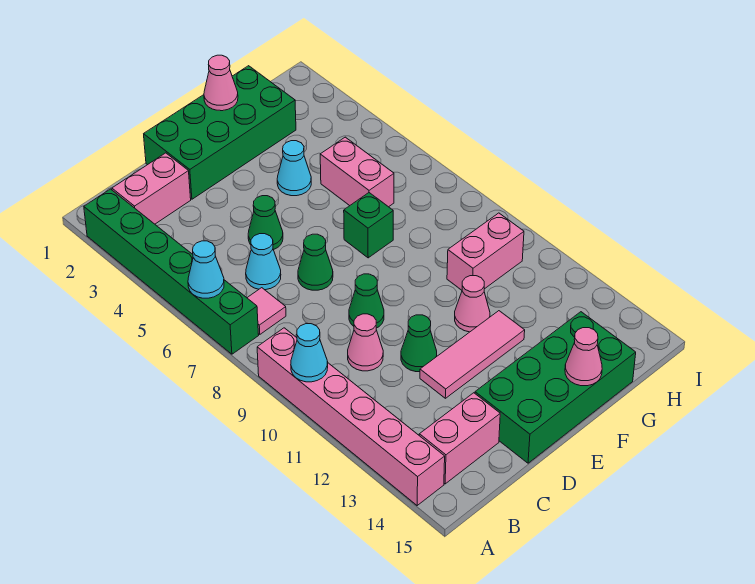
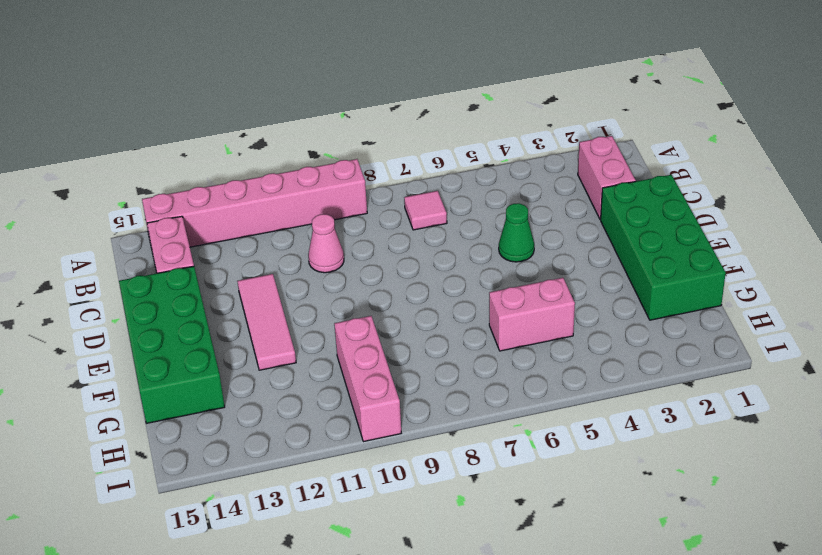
pink 1x3 brick [334,316,401,442] -> pink 1x2 brick [447,213,524,290]
none -> green 1x6 brick [84,189,259,354]
none -> cyan 1x1 cone [246,234,281,290]
none -> green 1x1 cone [298,234,333,290]

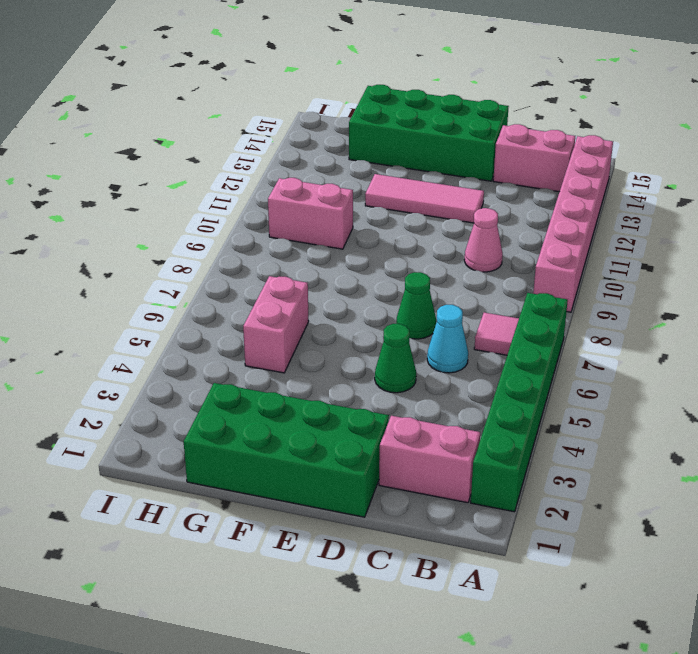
none -> green 1x1 cone [349,274,384,328]
none -> green 1x1 cone [401,315,437,372]
none -> cyan 1x1 cone [277,141,311,196]

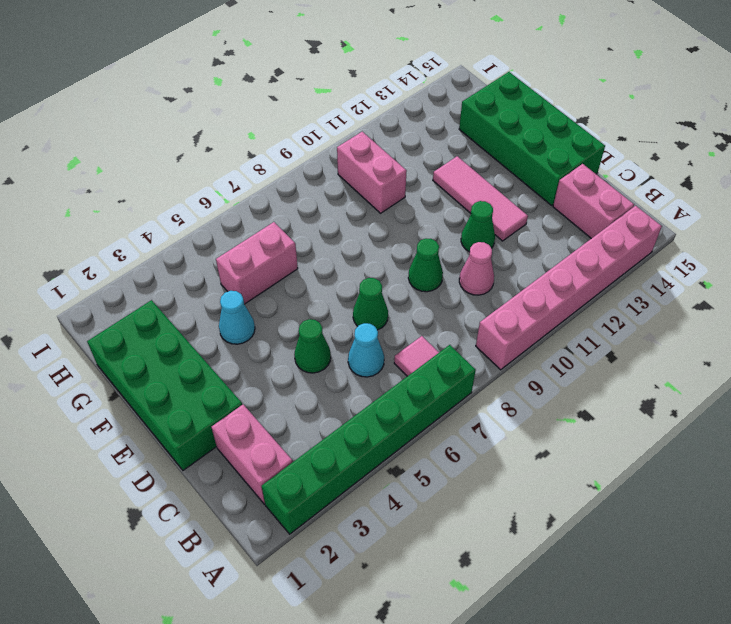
none -> green 1x1 brick [344,193,393,258]
none -> pink 1x1 cone [455,276,490,332]
none -> cyan 1x1 cone [188,241,224,298]

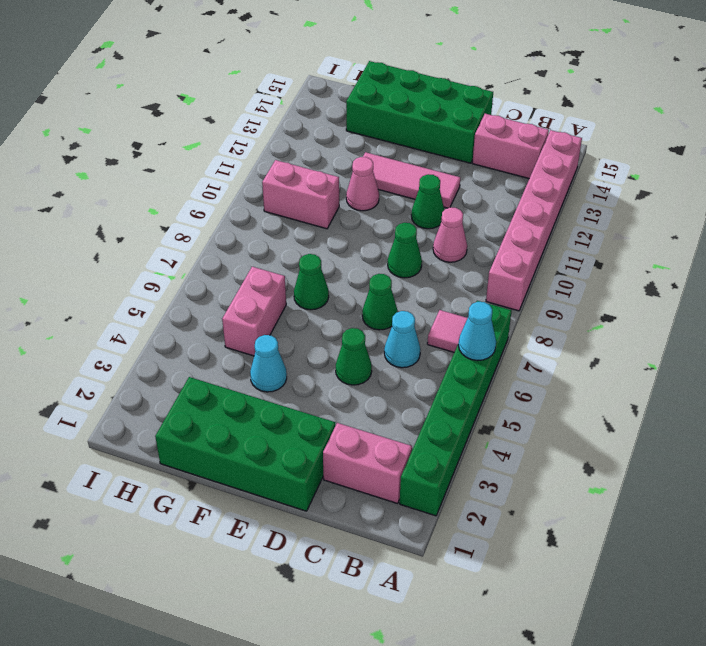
green 1x1 cone [294,254,329,310] -> green 1x1 brick [344,193,393,258]
none -> cyan 1x1 cone [291,324,328,382]
none -> pink 1x1 cone [204,55,238,111]
none -> pink 1x1 cone [565,328,602,386]

